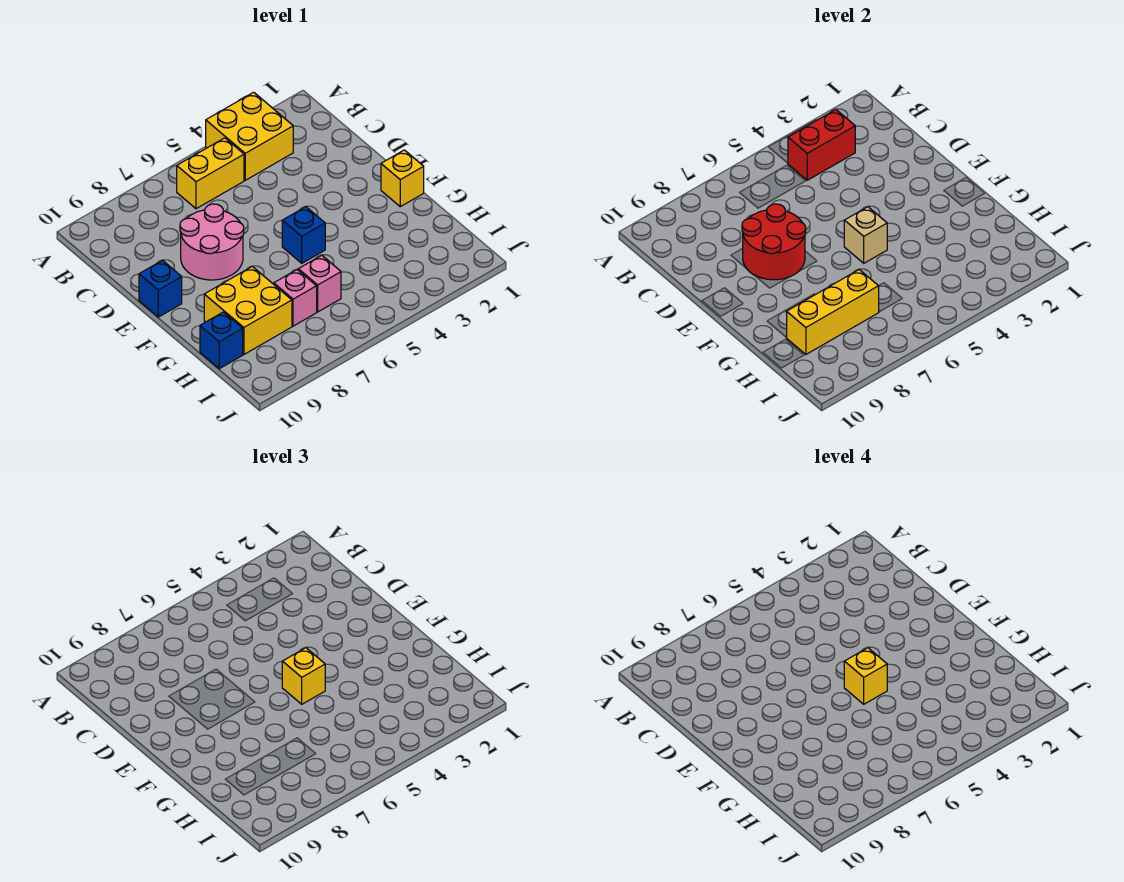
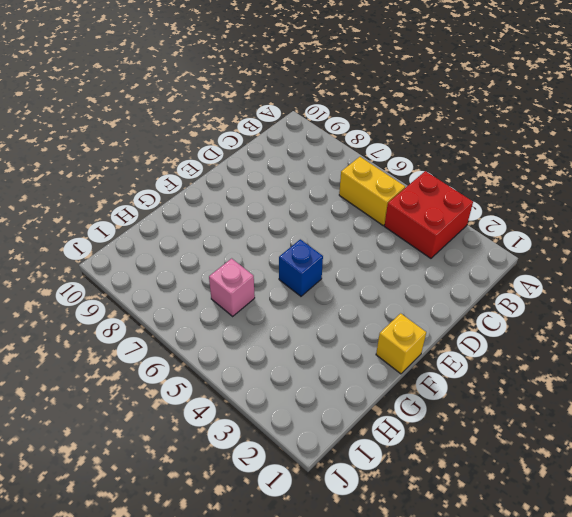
red 2x2 brick [384,171,473,258] -> yellow 2x2 brick [206,92,293,180]
none -> pink 2x2 round brick [180,204,244,280]
none -> blue 1x1 brick [139,260,182,317]
none -> yellow 2x2 brick [204,267,292,354]

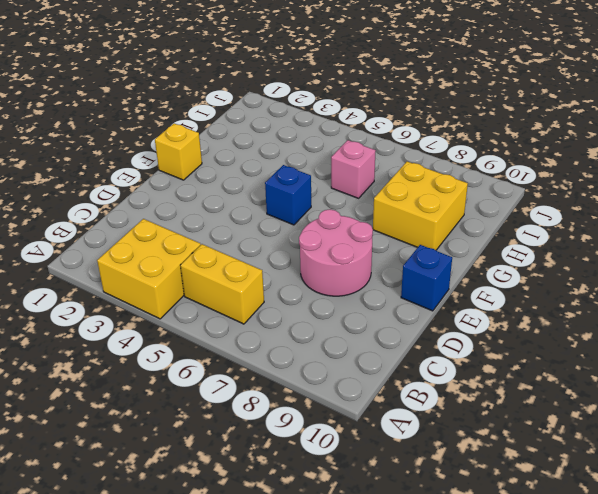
none -> pink 1x1 brick [274,270,317,326]
none -> blue 1x1 brick [200,312,243,369]
none -> red 1x2 brick [788,110,855,180]

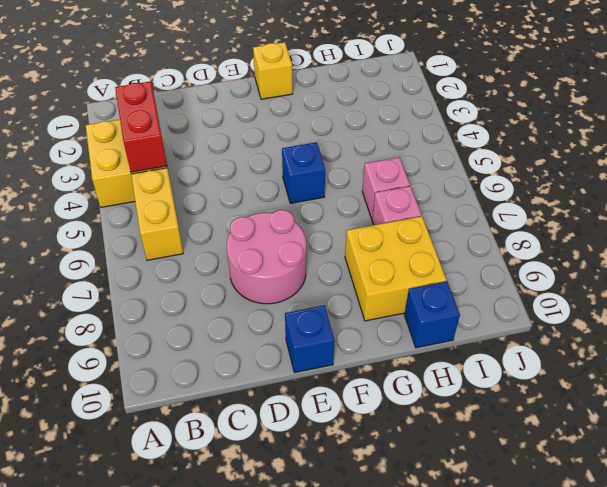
none -> red 2x2 round brick [742,204,806,280]
none -> tan 1x1 brick [844,207,887,263]
none -> yellow 1x3 brick [787,270,879,354]

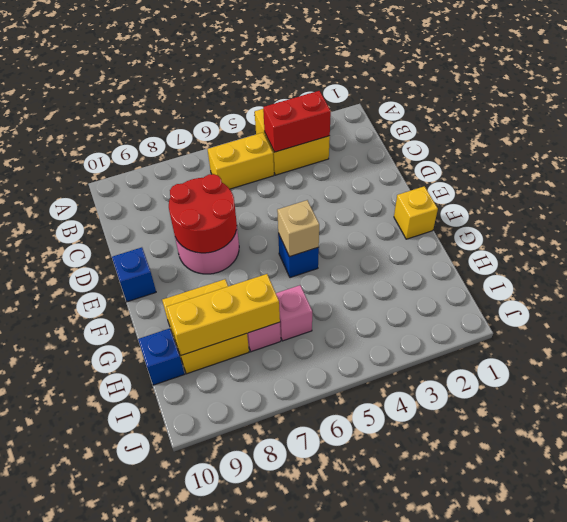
none -> yellow 1x1 brick [282,648,325,704]
none -> yellow 1x1 brick [844,648,887,704]

